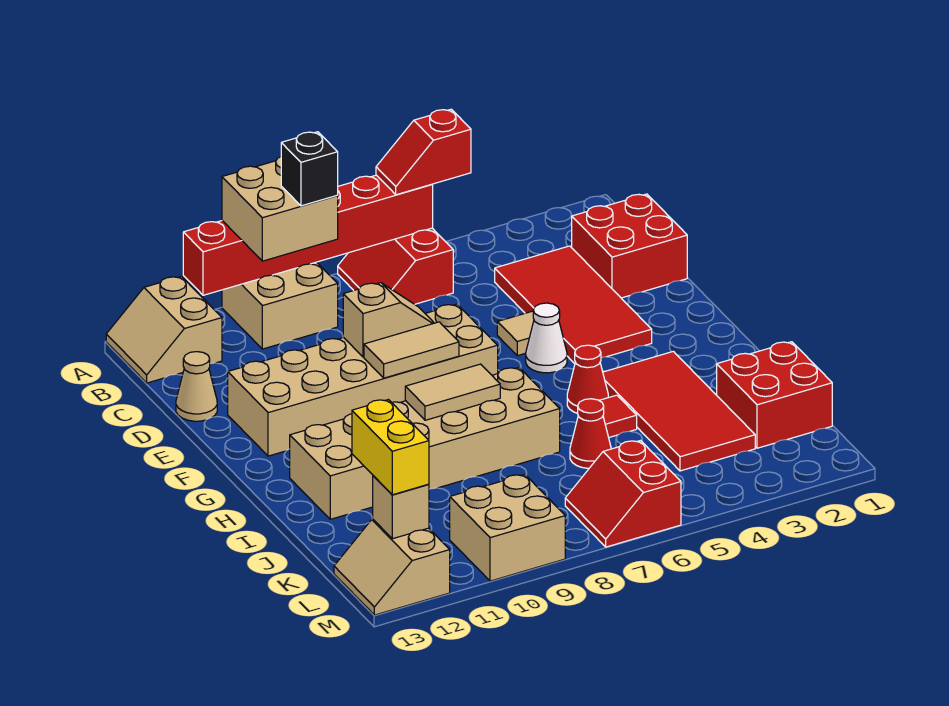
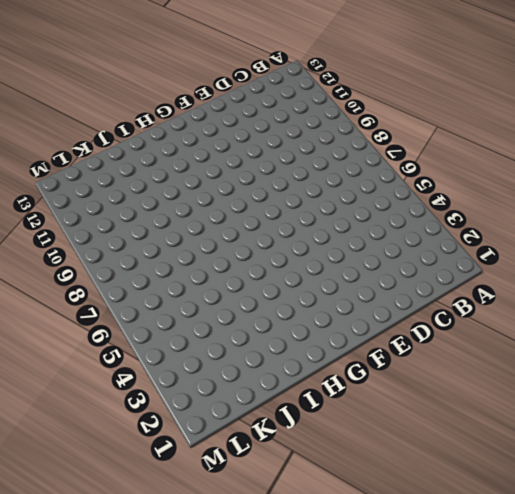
none -> red 2x2 slope [338,228,453,304]
none -> tan 2x2 brick [222,262,338,349]
none -> tan 2x2 slope [106,276,222,383]

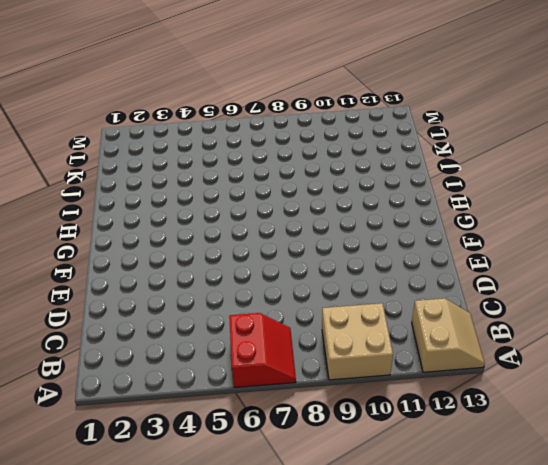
none -> red 2x2 brick [572,194,687,298]
none -> red 2x4 tile [495,246,652,364]
none -> tan 1x1 cone [176,352,217,421]

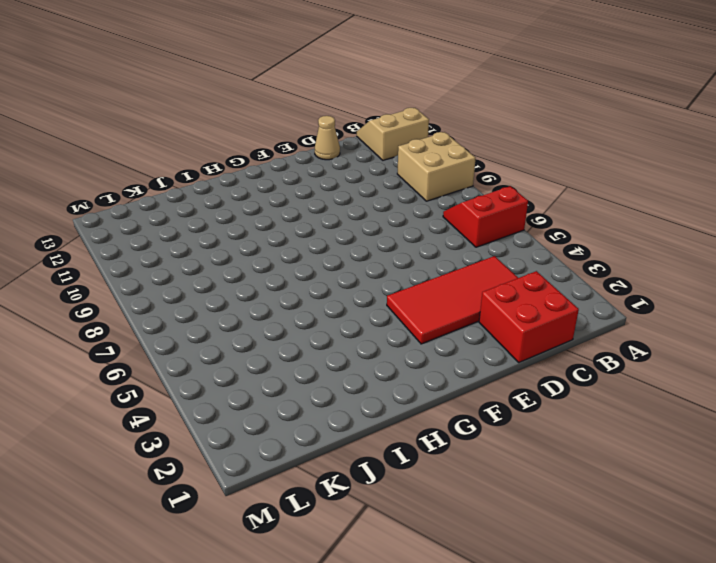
none -> tan 1x1 tile [497,311,534,356]
none -> tan 2x6 brick [228,304,498,456]
none -> white 1x1 cone [526,303,567,373]

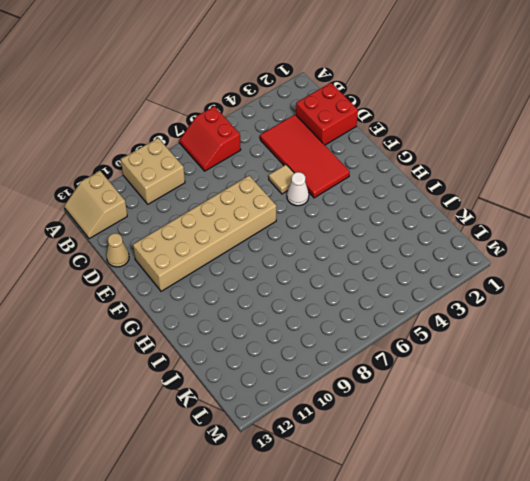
none -> red 2x4 tile [603,351,755,471]
none -> red 1x1 cone [567,345,608,413]
none -> tan 2x6 brick [290,368,560,519]

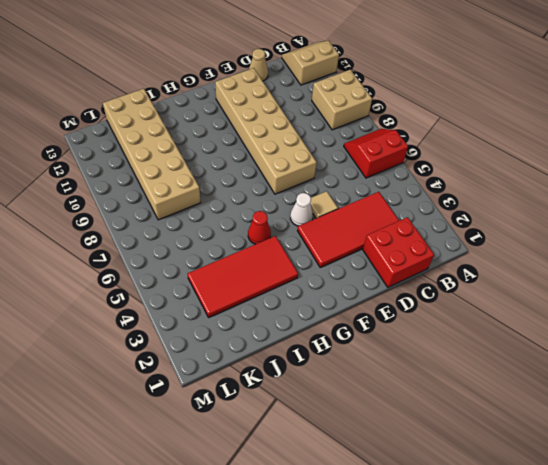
tan 2x6 brick [103,89,201,220] -> tan 2x6 brick moved to [290,368,560,519]
none -> red 1x1 tile [599,395,637,437]
none -> red 2x2 brick [717,342,832,448]
none -> red 1x1 cone [570,399,611,468]

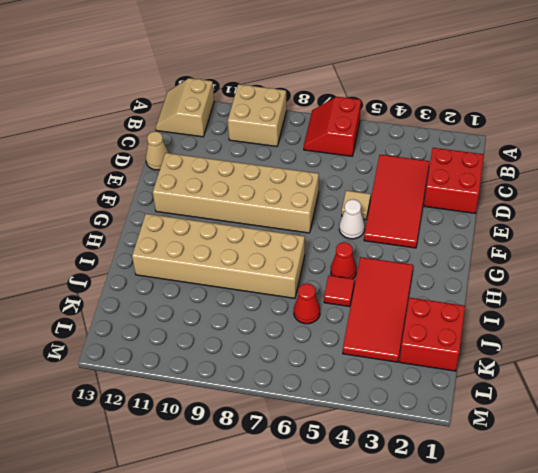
none -> red 2x2 slope [565,441,681,547]
none -> tan 2x2 brick [450,475,565,581]
none -> tan 2x2 slope [334,519,450,615]

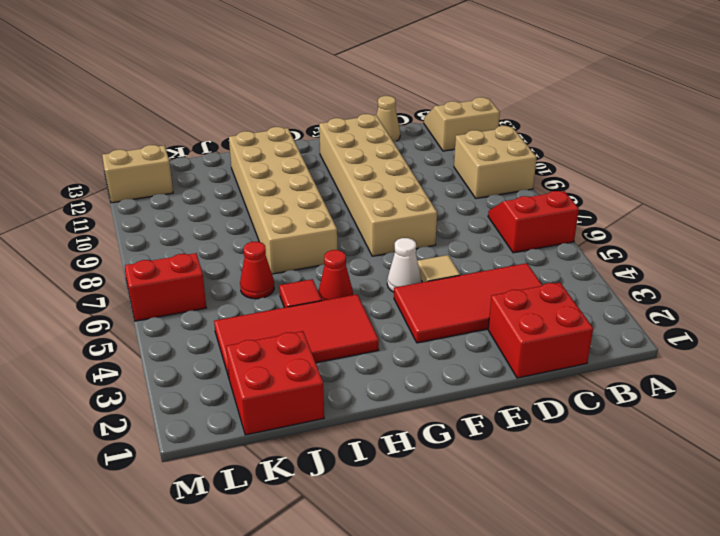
none -> tan 2x2 brick [450,475,565,581]
none -> red 1x6 brick [183,175,433,295]
none -> tan 1x2 slope [343,283,434,357]

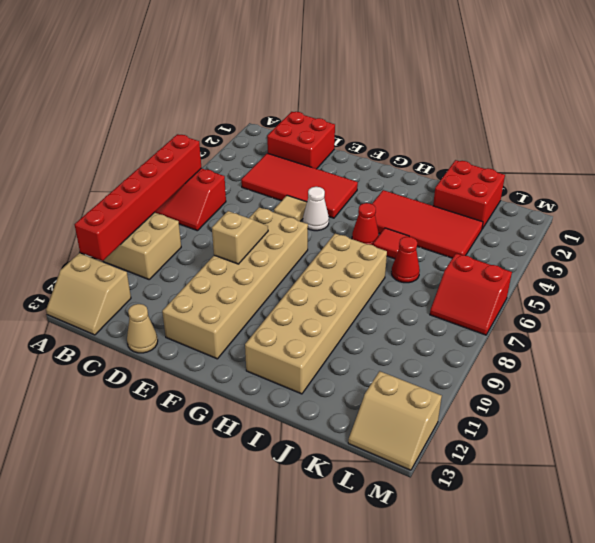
none -> tan 2x2 brick [450,475,565,581]
none -> tan 1x2 tile [364,322,459,378]
none -> tan 1x2 tile [405,364,500,420]

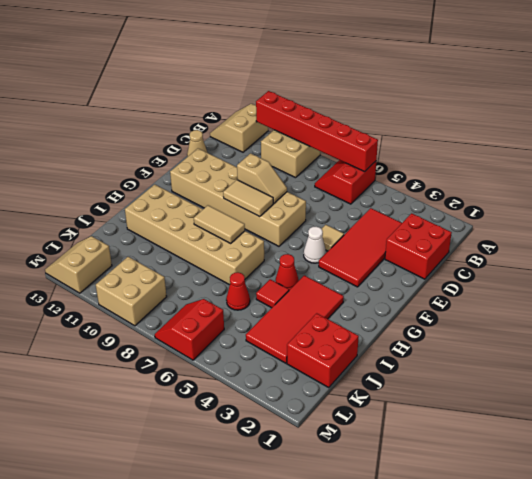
none -> tan 1x1 brick [373,476,429,539]
none -> red 1x2 slope [376,109,471,195]
none -> tan 2x2 brick [222,157,338,261]

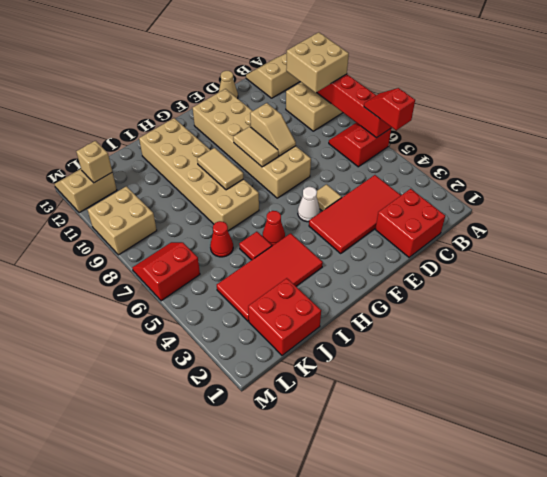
none -> yellow 1x2 brick [352,400,429,495]
none -> black 1x1 brick [281,132,338,206]

